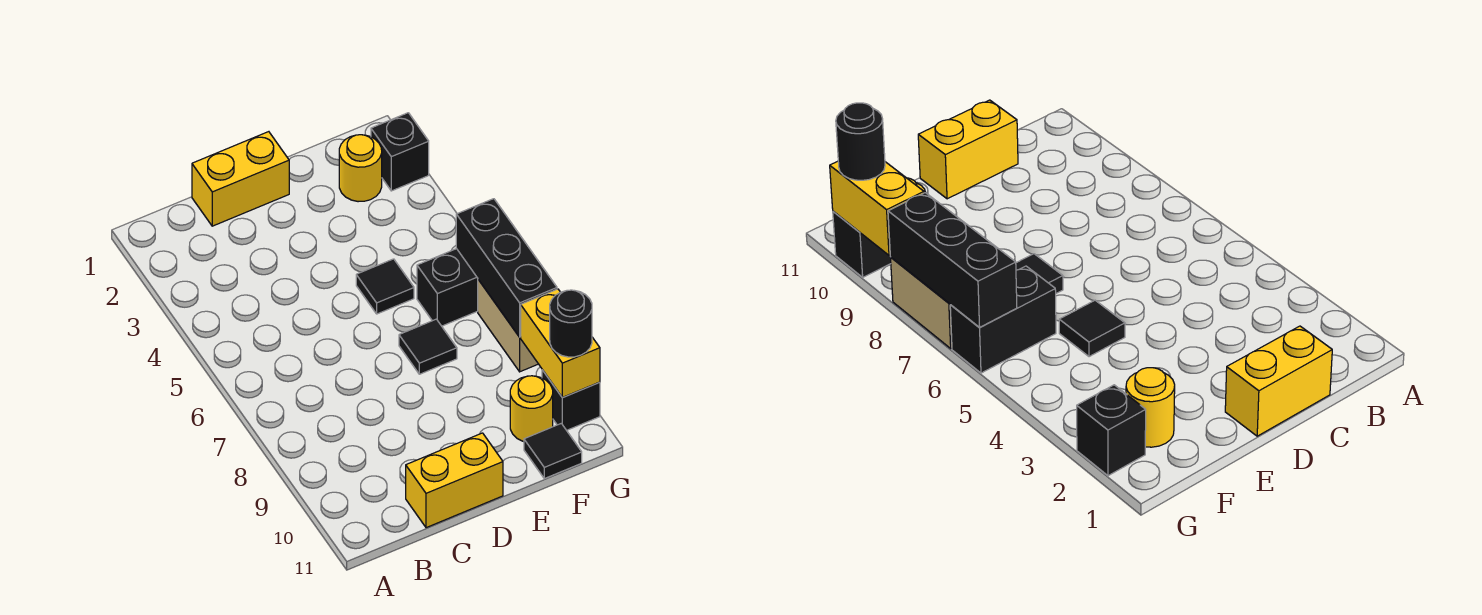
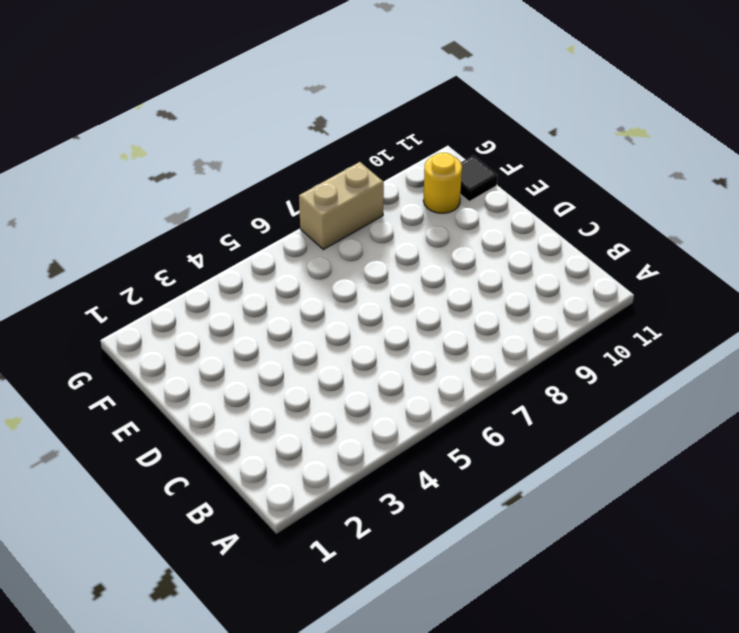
none -> yellow 1x2 brick [192,132,289,226]
none -> yellow 1x2 brick [406,433,503,528]
none -> black 1x1 tile [356,259,414,314]

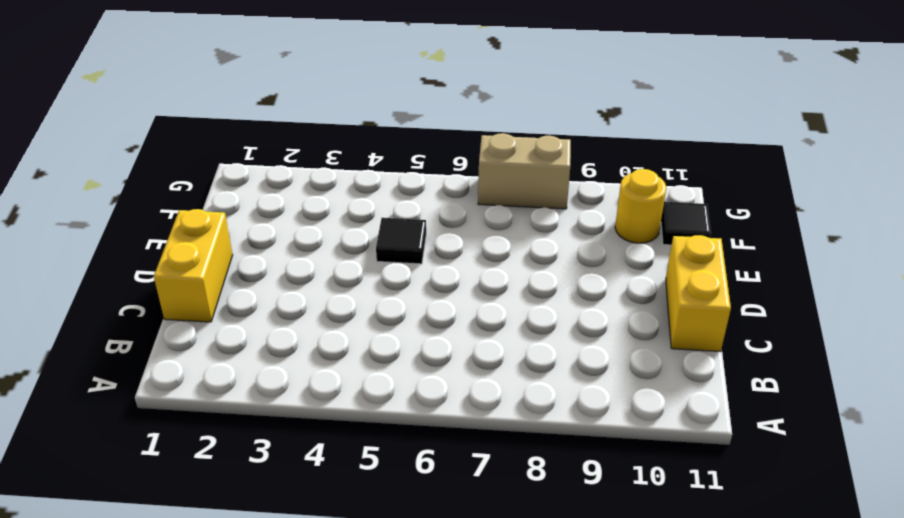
none -> black 1x1 tile [399,319,457,374]
none -> yellow 1x1 round brick [339,135,382,202]
none -> black 1x2 brick [417,249,478,326]

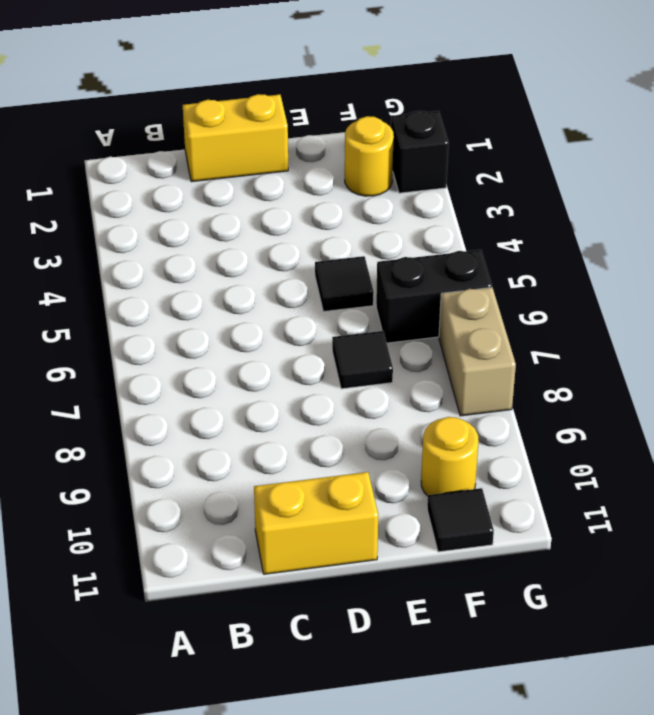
none -> black 1x1 brick [542,370,600,430]
none -> black 1x3 brick [456,199,557,337]
none -> yellow 1x2 brick [521,289,600,398]

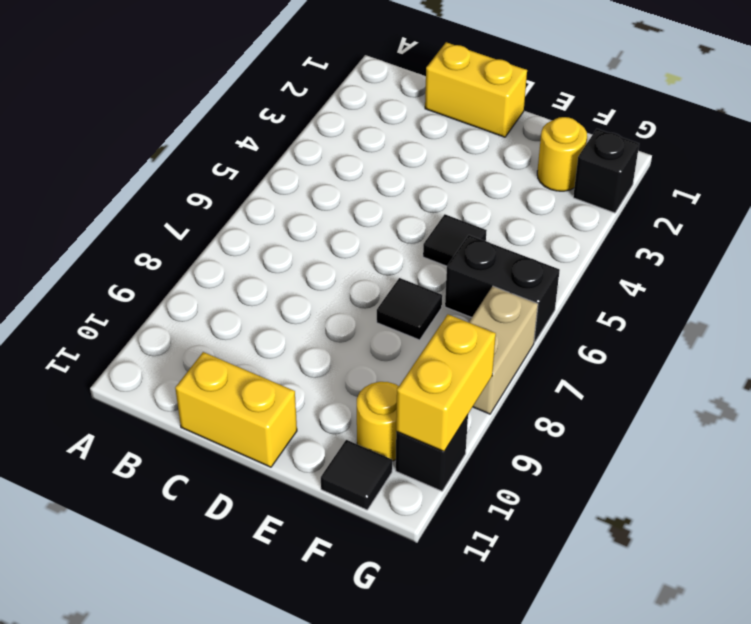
none -> black 1x3 brick [456,199,557,337]
none -> black 1x1 round brick [550,290,592,357]

